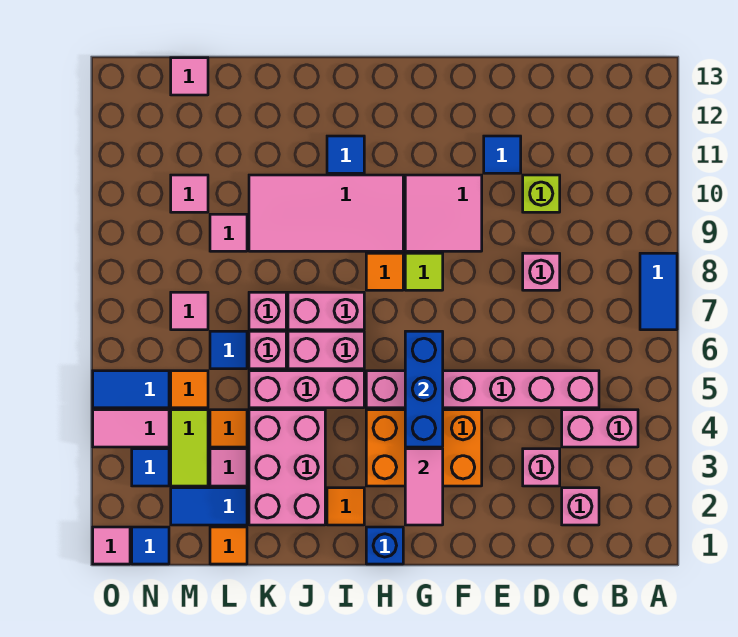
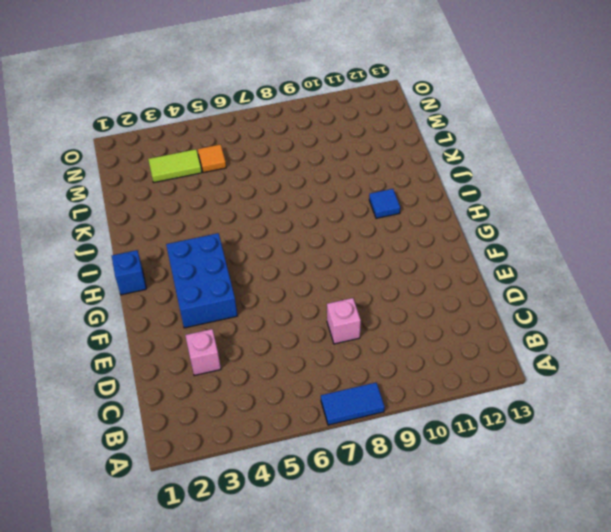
blue 2x3 brick [166,233,237,328] -> orange 2x3 brick [366,410,482,486]
none -> pink 1x2 brick [562,410,638,447]
none -> pink 1x1 brick [562,488,599,525]
none -> pink 1x6 brick [366,371,599,408]
none -> lime 1x1 brick [523,175,560,212]

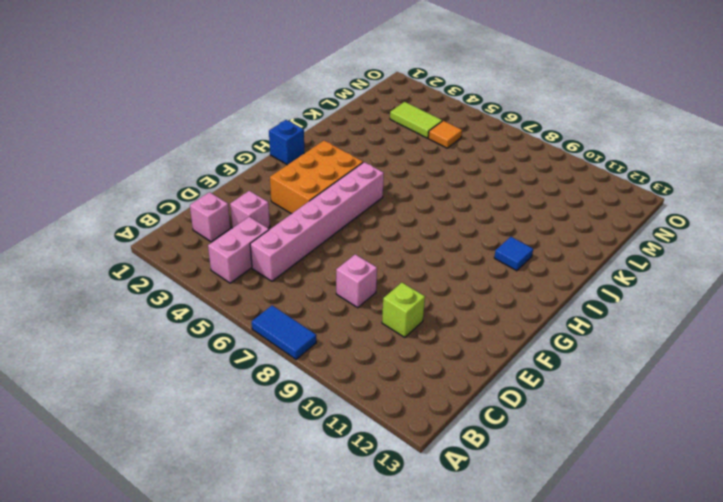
none -> blue 1x1 tile [484,136,521,173]
none -> pink 2x2 tile [405,175,482,251]
none -> lime 1x1 tile [405,253,443,290]
none -> orange 1x1 tile [366,253,403,290]

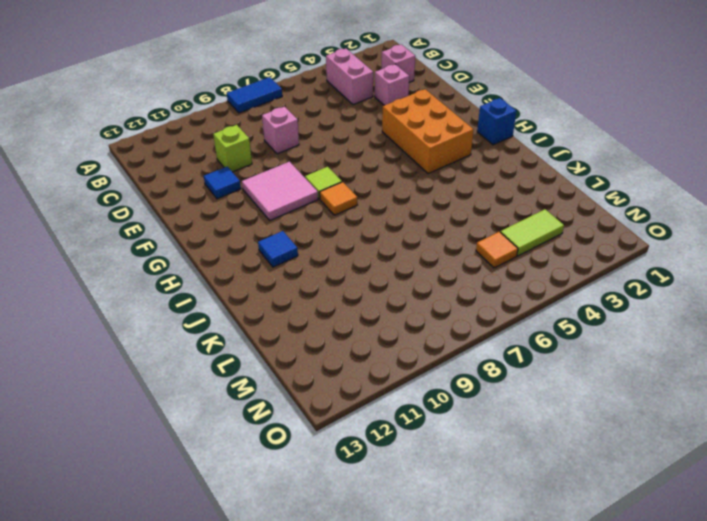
none -> pink 1x6 brick [366,371,599,408]
none -> pink 2x4 tile [249,175,403,251]
none -> orange 1x1 tile [327,488,364,525]
none -> pink 1x3 brick [249,371,364,408]

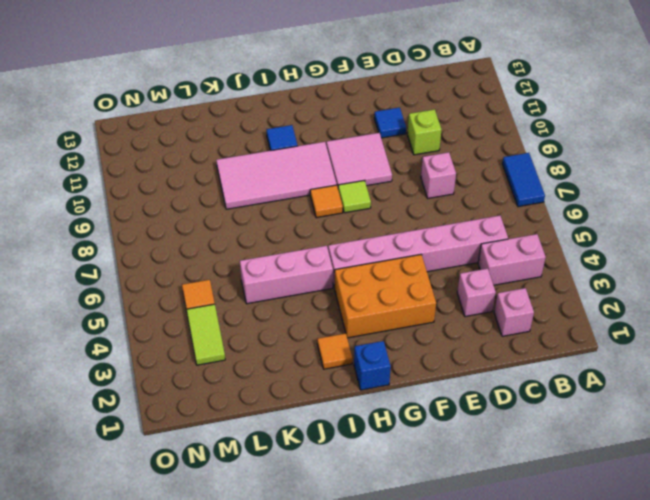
none -> pink 1x2 brick [288,331,364,369]
none -> pink 1x2 brick [288,292,364,330]
none -> pink 2x3 brick [249,410,325,525]
none -> pink 1x1 brick [249,331,286,369]

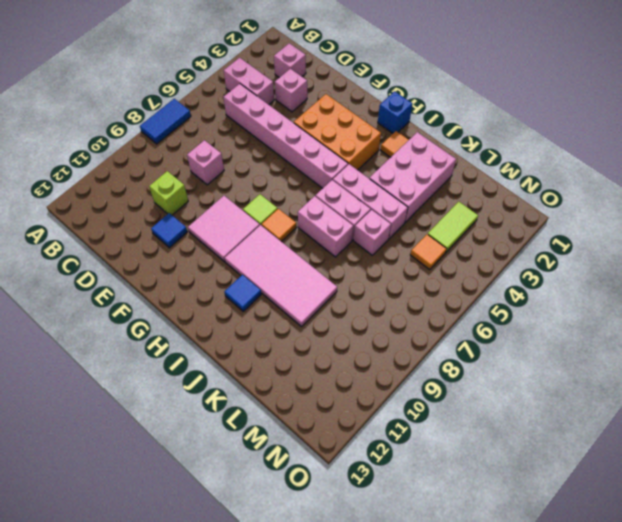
none -> pink 1x1 brick [249,292,286,330]
none -> orange 1x1 tile [210,527,247,564]
none -> blue 1x2 tile [171,488,247,525]
none -> pink 1x1 tile [210,449,247,486]

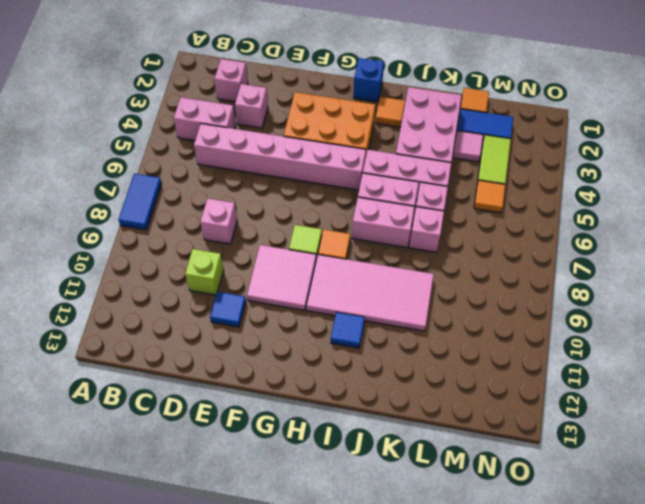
none -> orange 1x1 tile [210,410,247,447]
none -> blue 1x1 tile [210,331,247,369]
none -> pink 1x1 tile [210,214,247,251]
none -> pink 1x1 tile [171,292,208,330]

